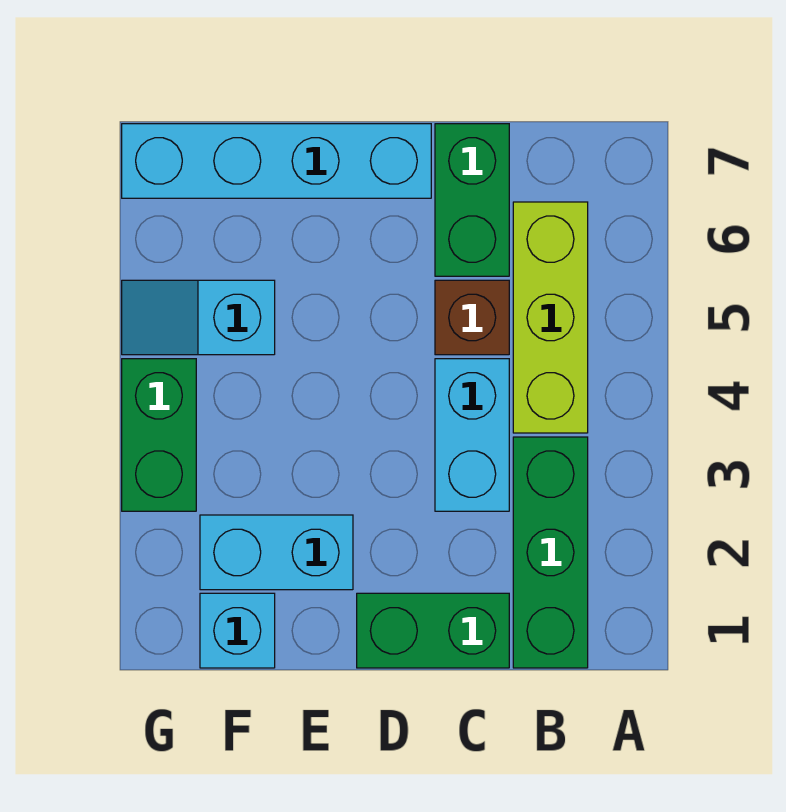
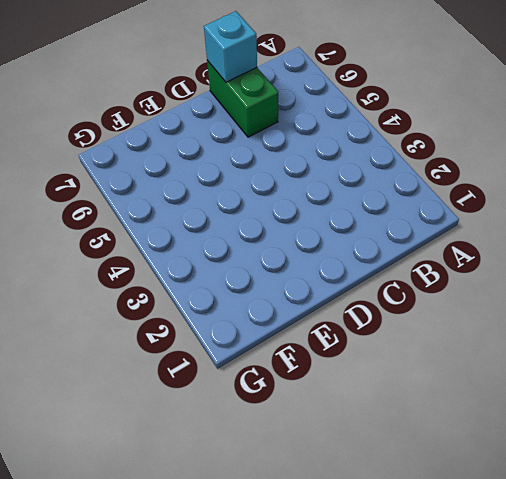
cyan 1x1 brick [204,11,257,82] -> cyan 1x1 brick moved to [200,593,275,668]
none -> green 1x3 brick [513,437,588,668]
none -> lime 1x3 brick [513,202,588,433]

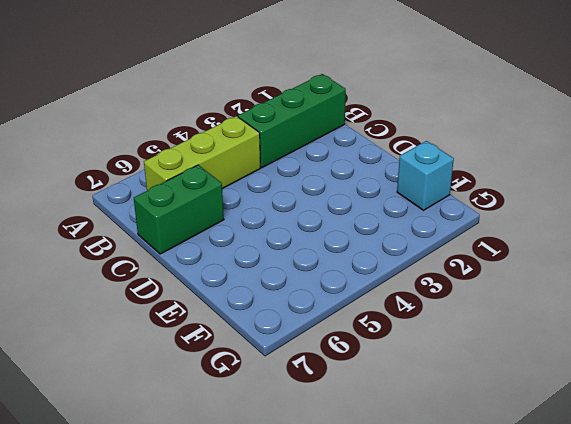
none -> green 1x2 brick [357,593,509,668]
none -> cyan 1x2 brick [435,359,509,511]

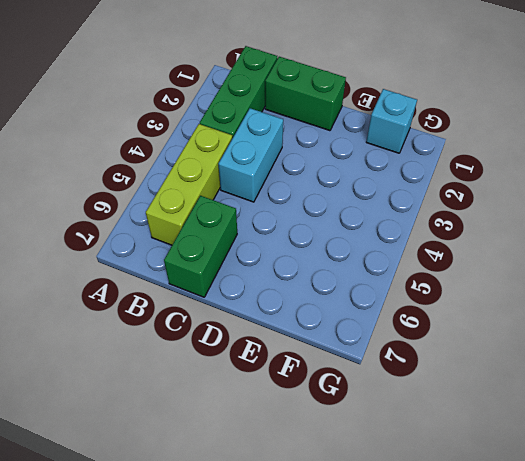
none -> brown 1x1 brick [435,280,509,355]
none -> cyan 1x4 brick [122,124,431,198]

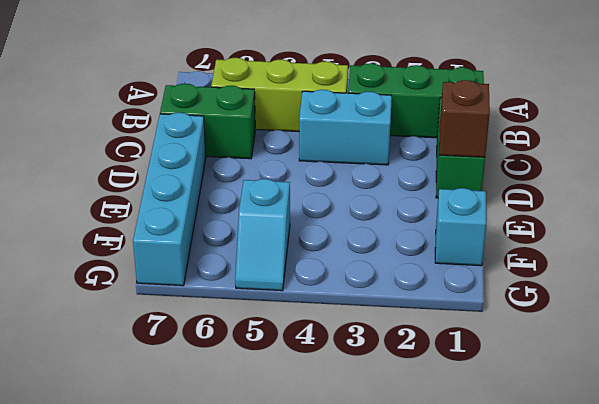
brown 1x1 brick [439,80,490,157] -> brown 1x1 brick moved to [435,280,509,355]
none -> cyan 1x2 brick [200,515,353,590]
none -> green 1x2 brick [122,359,196,511]

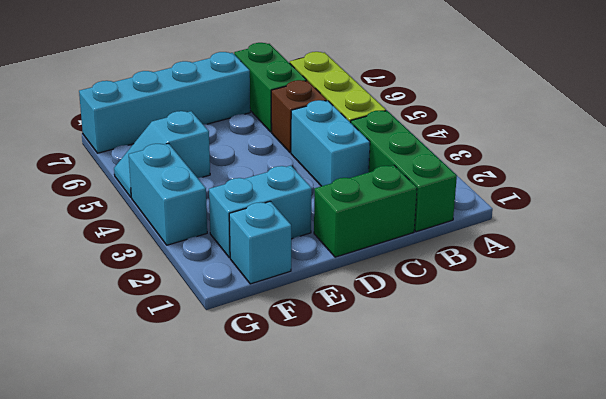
cyan 1x2 brick [129,143,207,245] -> green 1x2 brick [122,359,196,511]

